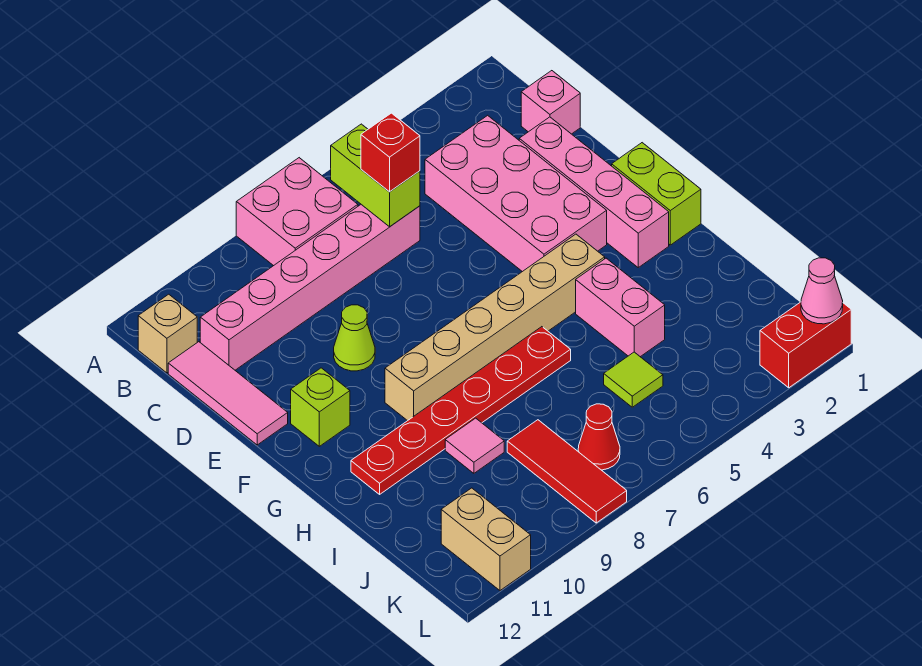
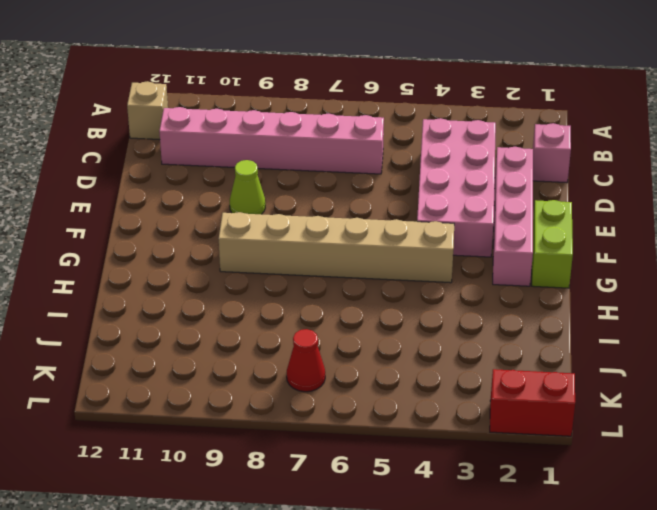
none -> pink 2x2 brick [236,158,358,266]
none -> pink 1x3 tile [168,342,288,445]
none -> lime 1x1 brick [291,368,350,446]

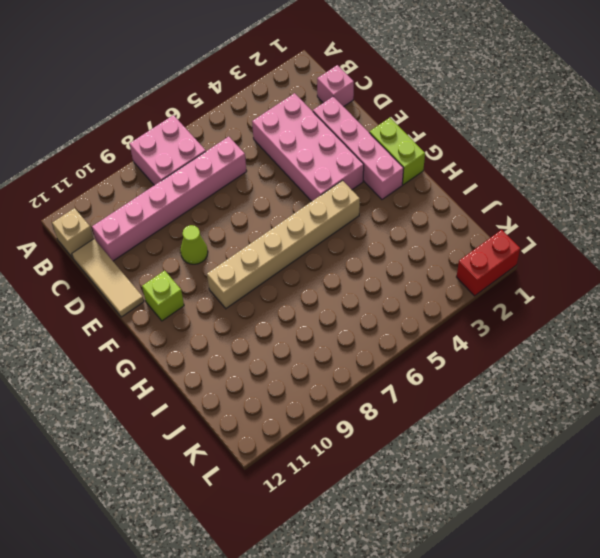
tan 1x3 tile [72,239,144,317] -> pink 1x3 tile [168,342,288,445]
none -> pink 1x2 brick [576,258,665,357]
none -> red 1x6 plate [351,327,571,494]
none -> pink 1x1 tile [445,418,504,473]

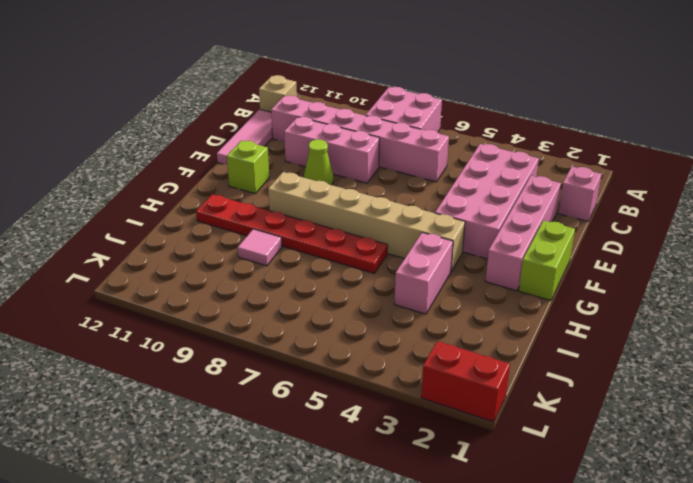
pink 1x3 brick [284,117,379,183] -> none
none -> lime 1x1 tile [604,352,663,407]
none -> red 1x3 tile [507,420,627,523]
none -> red 1x1 cone [578,404,620,470]

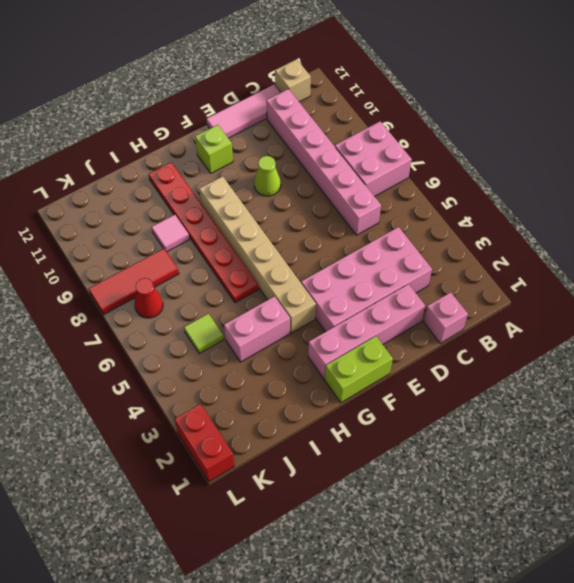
none -> tan 1x2 brick [441,488,531,590]
none -> lime 1x2 brick [331,124,420,227]
none -> pink 1x1 cone [801,258,843,324]

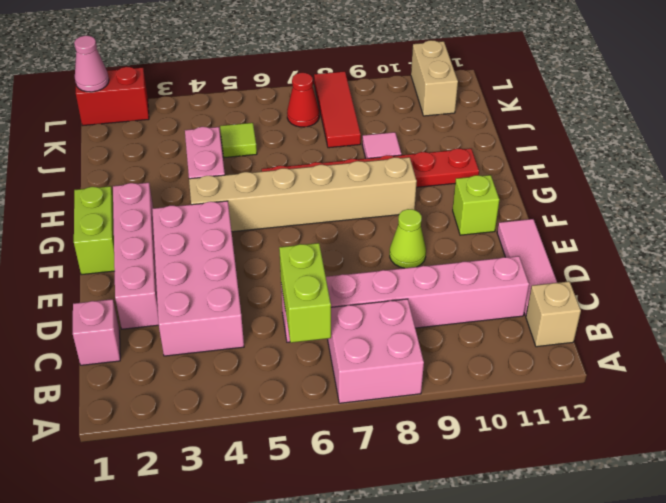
none -> red 1x1 brick [361,113,420,192]

